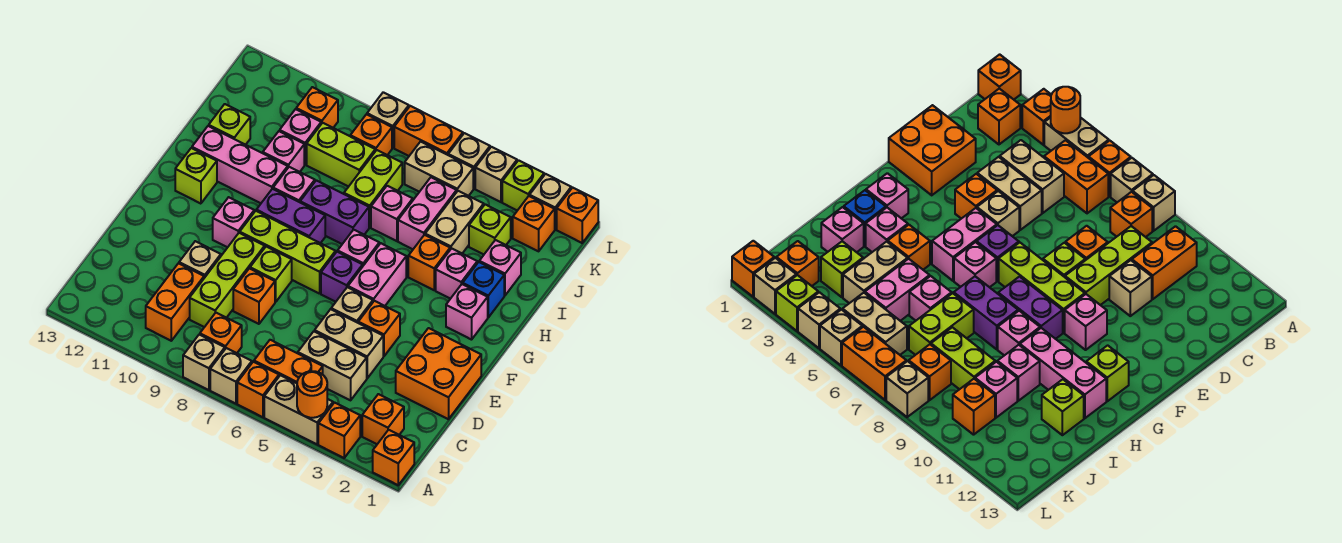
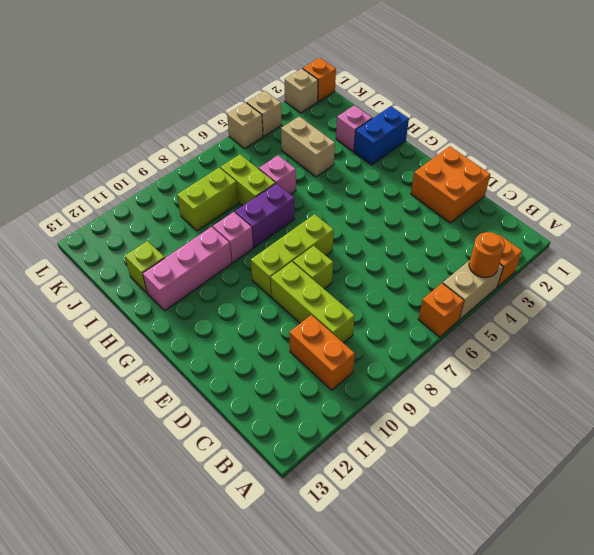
blue 1x2 brick [354,106,409,165] -> blue 1x1 brick [463,262,504,317]
none -> orange 1x1 brick [373,430,414,485]
none -> tan 1x1 brick [210,348,252,404]
none -> tan 1x1 brick [183,335,225,390]
none -> orange 1x1 brick [362,394,404,444]

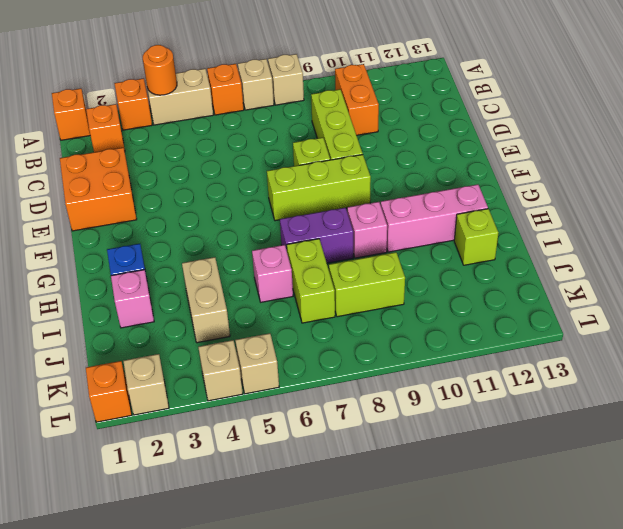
none -> orange 1x2 brick [254,340,323,383]
none -> orange 1x1 brick [200,313,242,353]
none -> tan 1x2 brick [298,331,367,400]
none -> tan 1x2 brick [315,309,383,378]

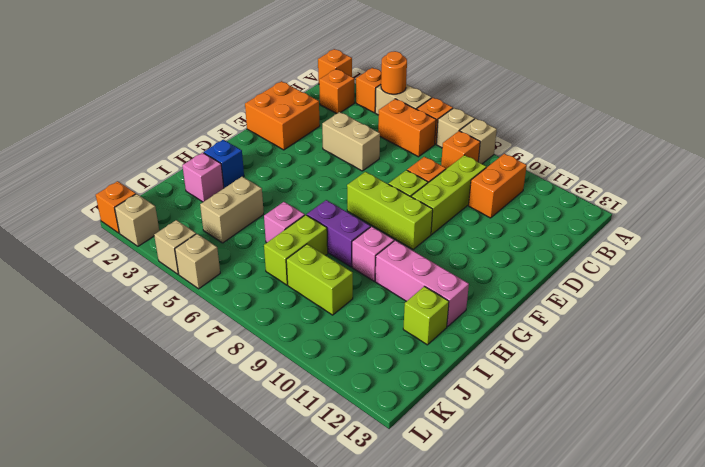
none -> tan 1x2 brick [298,331,367,400]
none -> tan 1x1 brick [179,241,221,278]
none -> orange 1x1 brick [358,301,400,356]
none -> tan 1x1 brick [331,287,373,323]

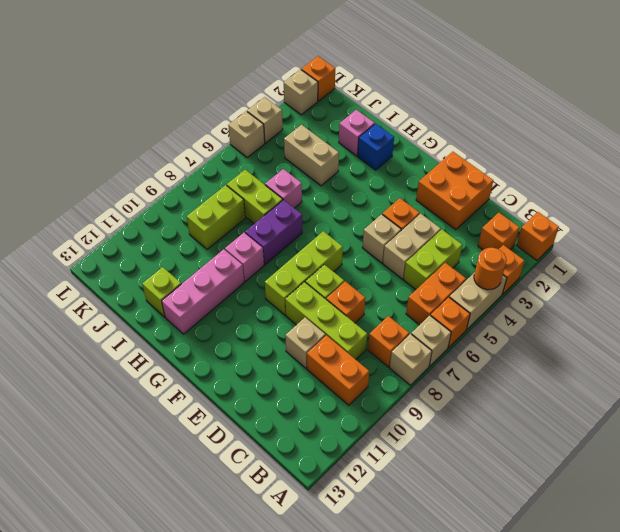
lime 1x2 brick [404,230,462,290] -> tan 1x2 brick [298,331,367,400]
none -> pink 1x2 brick [348,243,406,306]
none -> purple 1x1 brick [321,252,363,302]
none -> pink 1x1 brick [213,197,254,247]
none -> pink 1x1 brick [446,284,488,340]

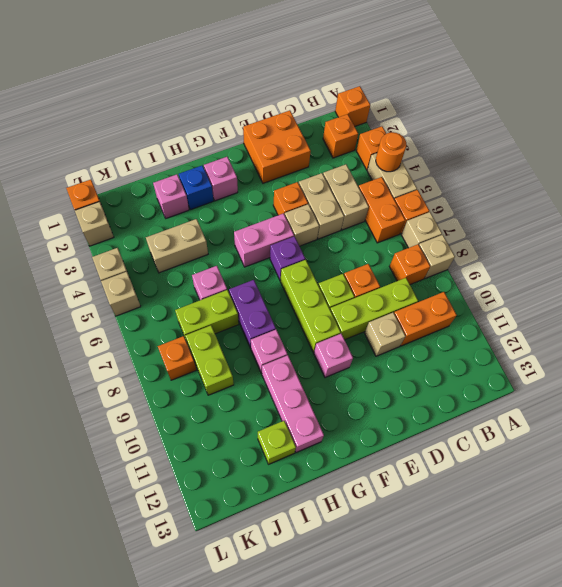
none -> pink 1x1 brick [338,230,379,265]
none -> purple 1x2 brick [256,189,325,243]
none -> lime 1x1 brick [175,148,217,204]
none -> pink 1x1 brick [436,248,477,299]

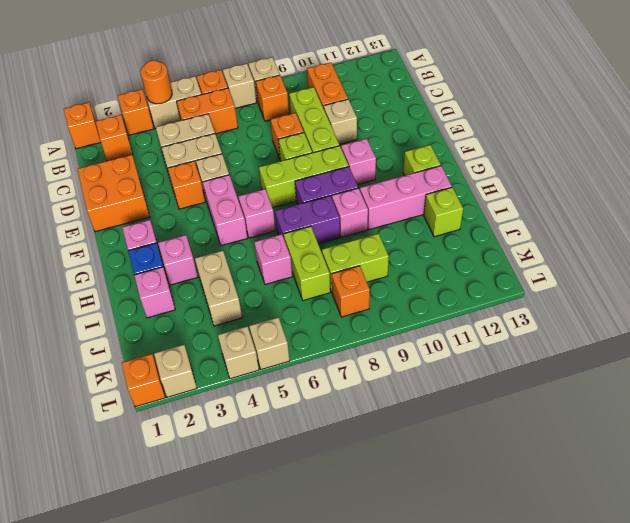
none -> purple 1x1 brick [321,252,363,302]
none -> orange 1x1 brick [408,235,450,290]
none -> pink 1x2 brick [398,177,457,249]
none -> pink 1x1 brick [263,131,304,172]

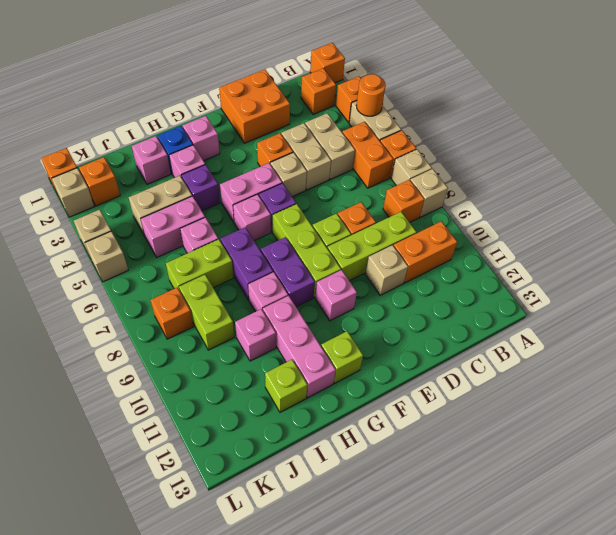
purple 1x1 brick [182,164,220,211] -> orange 1x1 brick [408,235,450,290]
none -> lime 1x1 brick [469,204,511,254]
none -> pink 1x1 brick [280,109,321,165]
none -> tan 1x2 brick [405,142,473,196]
none -> orange 1x1 brick [296,87,338,128]

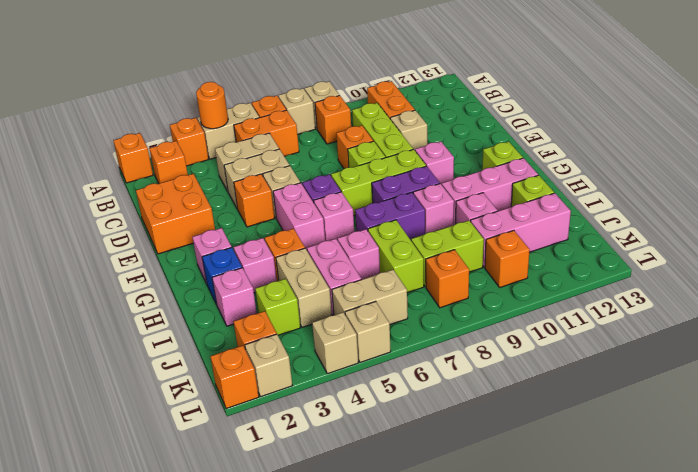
pink 1x3 brick [471,193,571,267] -> pink 1x1 brick [280,109,321,165]
none -> lime 1x1 brick [502,160,544,211]
none -> orange 1x2 brick [394,106,463,156]
none -> tan 1x1 brick [367,92,409,148]

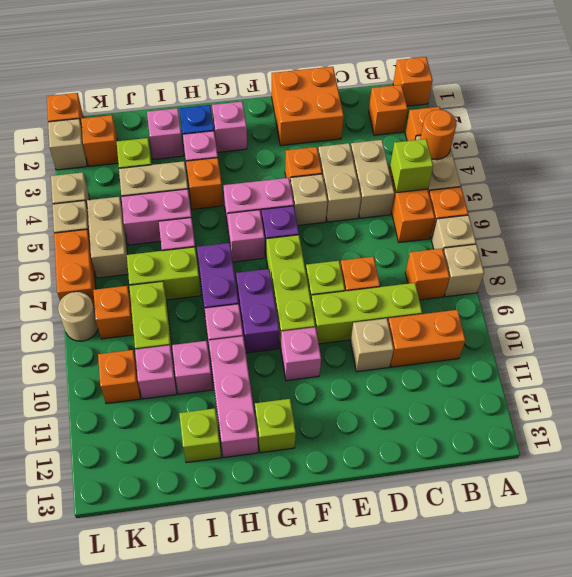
lime 1x1 brick [390,139,433,193] -> lime 1x1 brick moved to [502,160,544,211]
tan 1x1 round brick [58,292,98,341] -> tan 1x1 brick [367,92,409,148]

